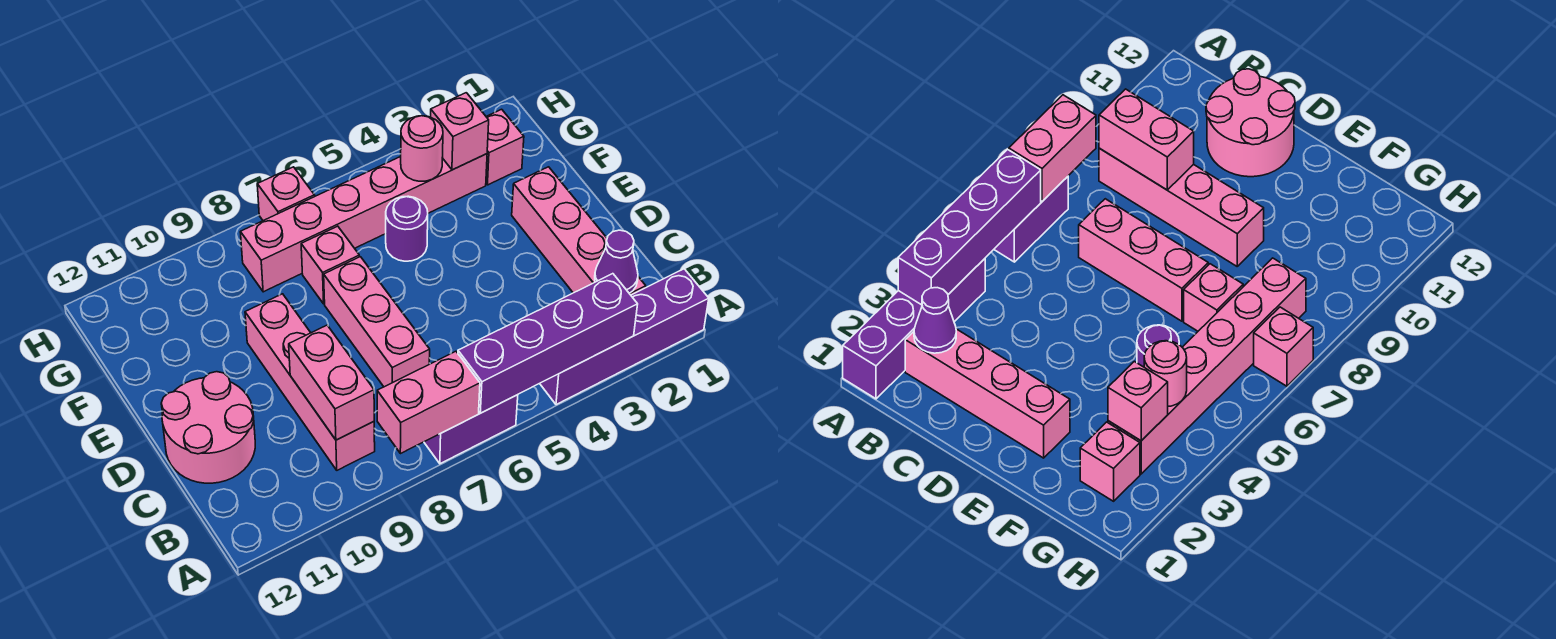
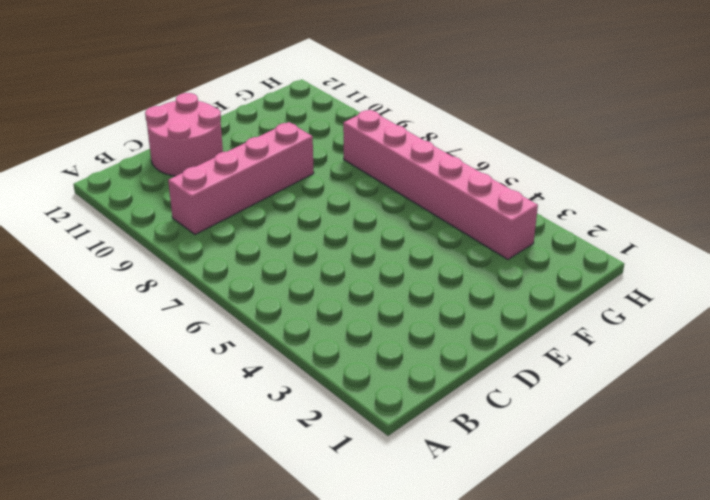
none -> purple 1x4 brick [540,269,709,405]
none -> purple 1x2 brick [424,395,518,464]
none -> pink 1x4 brick [512,167,646,295]

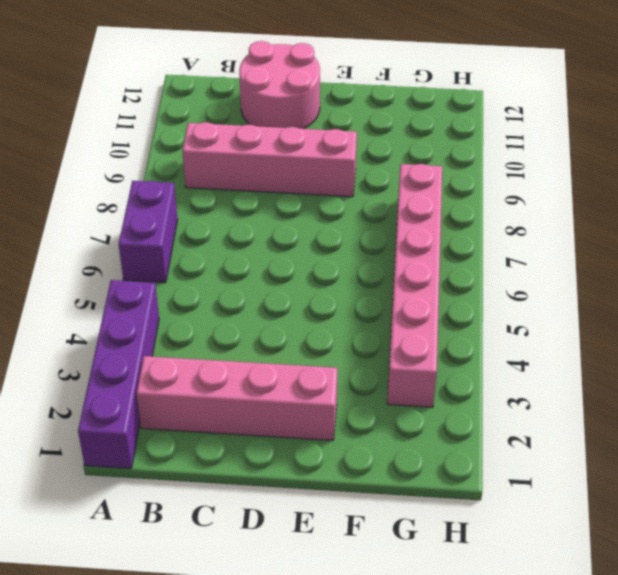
none -> pink 1x3 brick [324,257,430,387]
none -> purple 1x1 round brick [386,196,428,261]
none -> pink 1x1 brick [301,226,359,304]

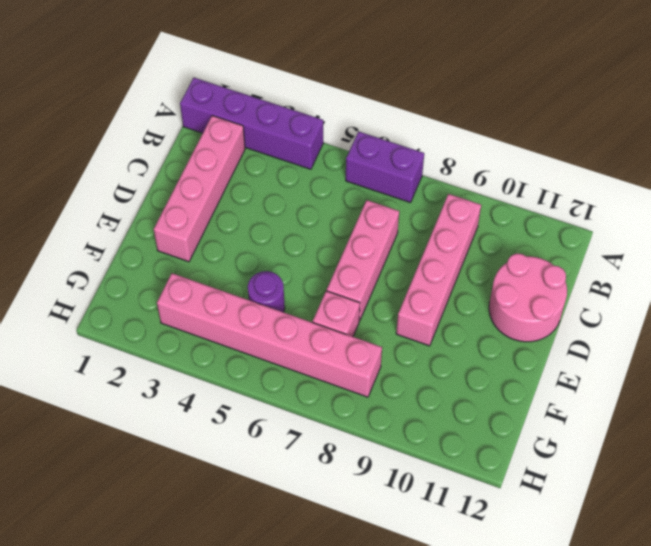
none -> pink 1x1 brick [486,109,524,185]
none -> pink 1x1 brick [257,167,315,221]
none -> purple 1x4 brick [458,274,638,413]

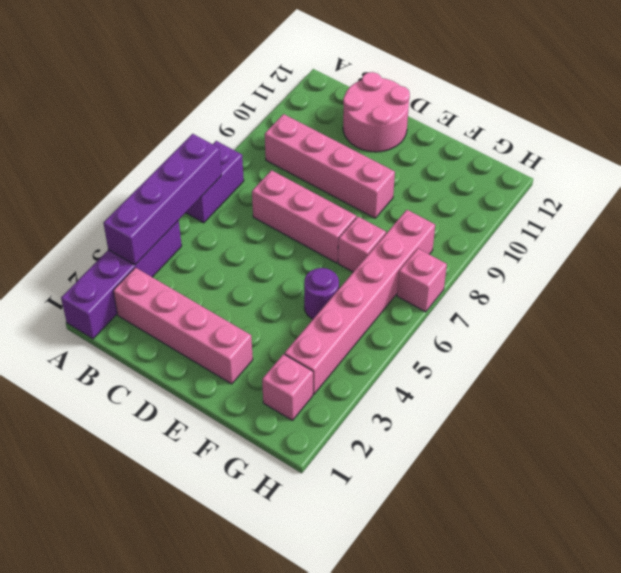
none -> pink 1x2 brick [377,351,480,454]
none -> purple 1x1 cone [595,230,638,293]
none -> pink 1x2 brick [289,325,374,440]

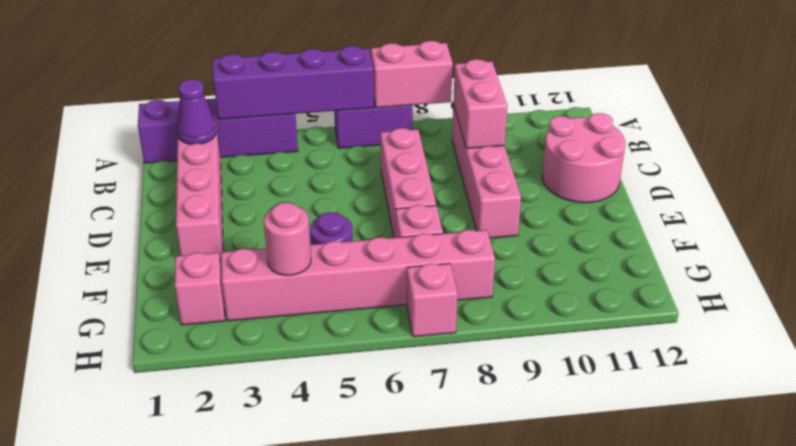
none -> pink 1x1 brick [431,93,489,170]

